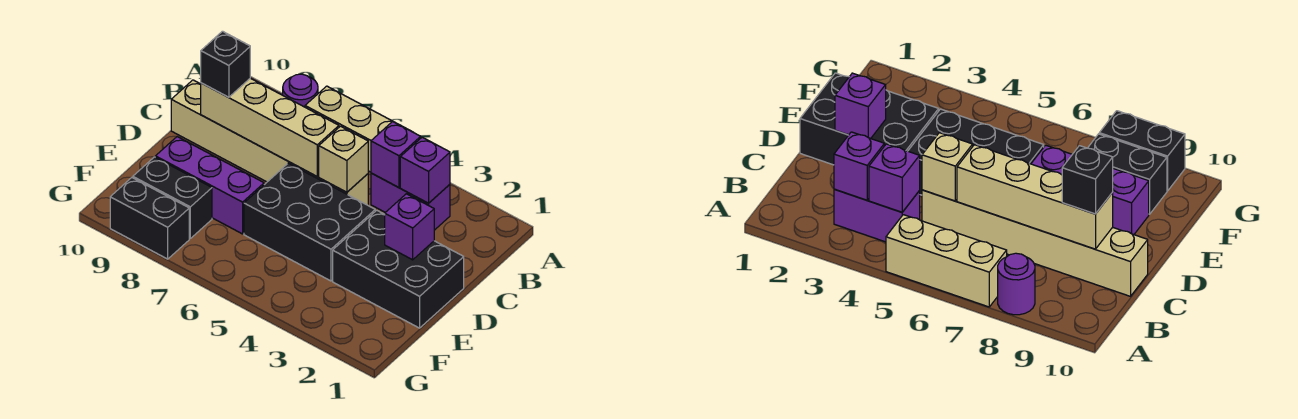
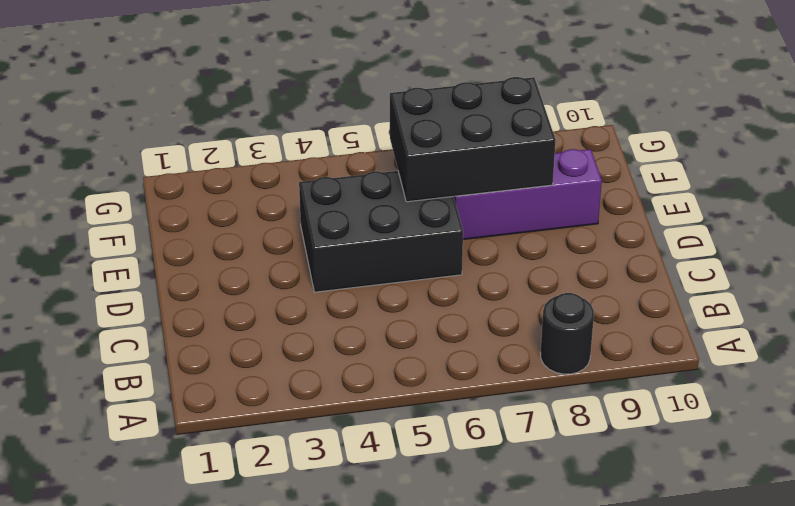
black 1x1 round brick [540,293,594,374] -> purple 1x1 round brick [283,74,318,107]
black 2x3 brick [390,77,556,202] -> black 2x3 brick moved to [333,210,464,328]
none -> tan 1x3 brick [305,86,401,172]
none -> purple 1x2 brick [371,173,450,230]
none -> tan 1x6 brick [171,80,368,205]

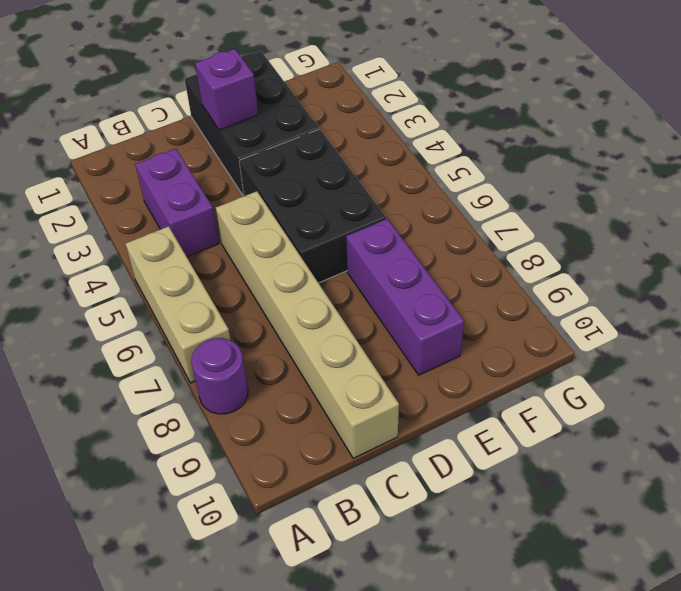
none -> black 1x2 brick [133,157,212,238]
none -> black 1x2 brick [110,178,189,259]
none -> purple 1x1 brick [400,137,450,203]

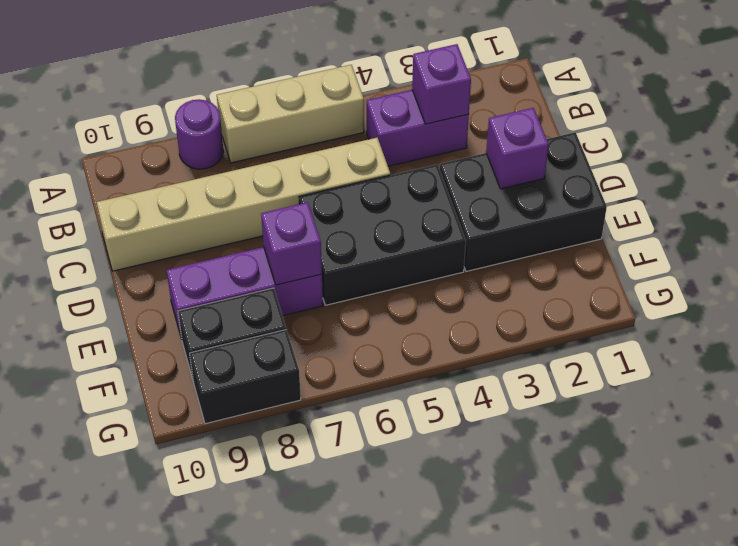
purple 1x1 brick [261,202,322,285] -> purple 1x1 brick moved to [371,121,421,188]
none -> tan 1x1 brick [319,126,368,192]
none -> tan 1x4 brick [201,78,339,176]
none -> black 1x1 brick [201,31,250,97]

